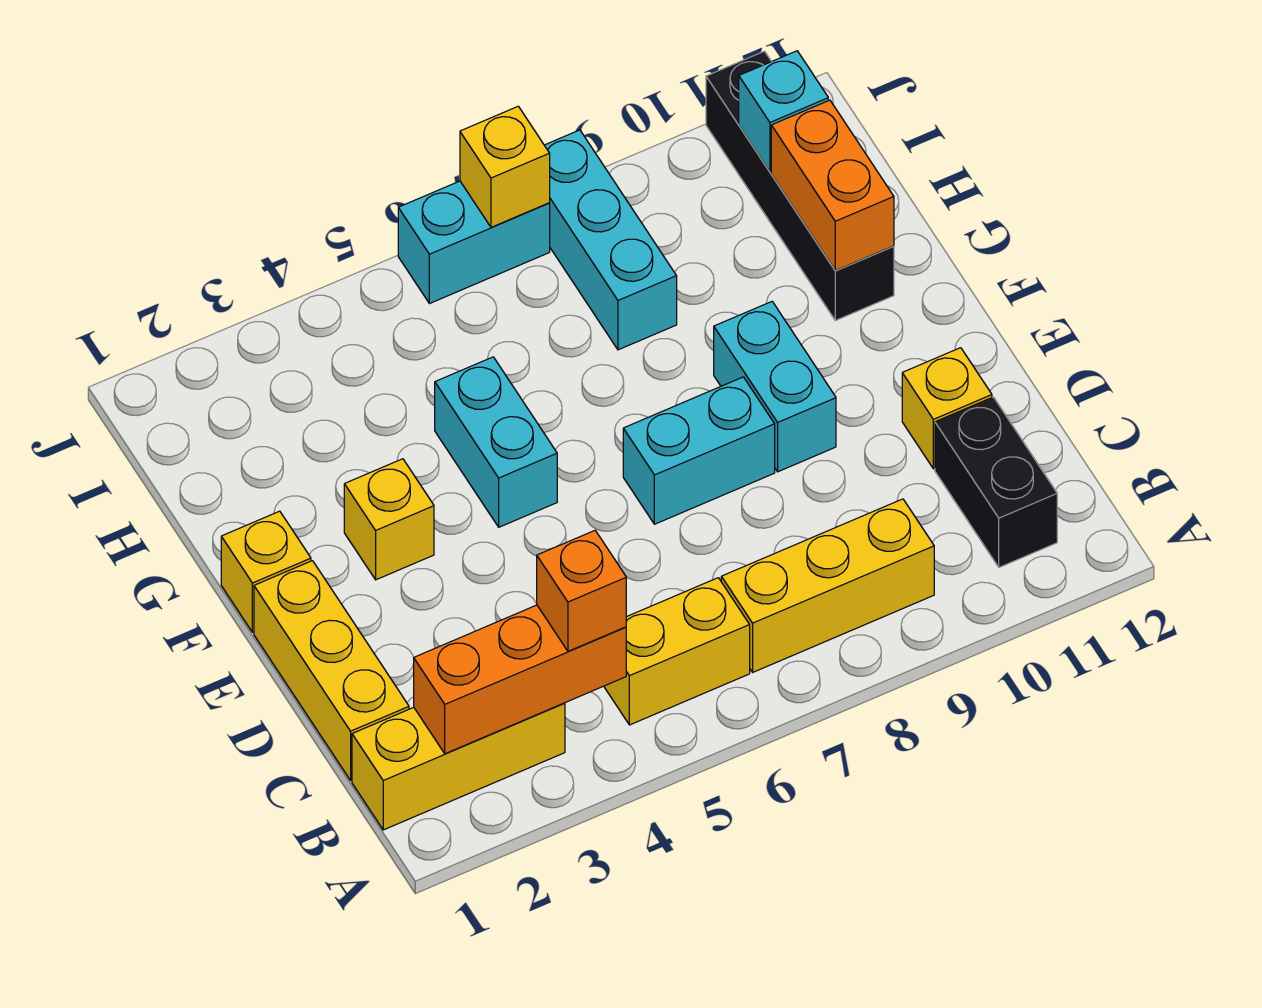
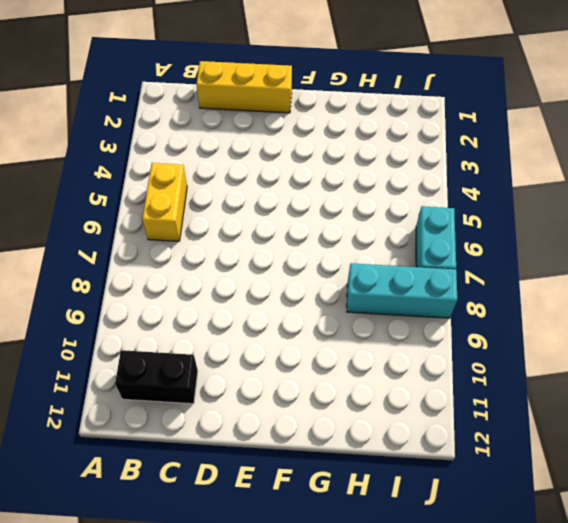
none -> yellow 1x3 brick [352,703,565,830]
none -> yellow 1x3 brick [721,499,934,672]
none -> yellow 1x1 brick [902,348,992,469]

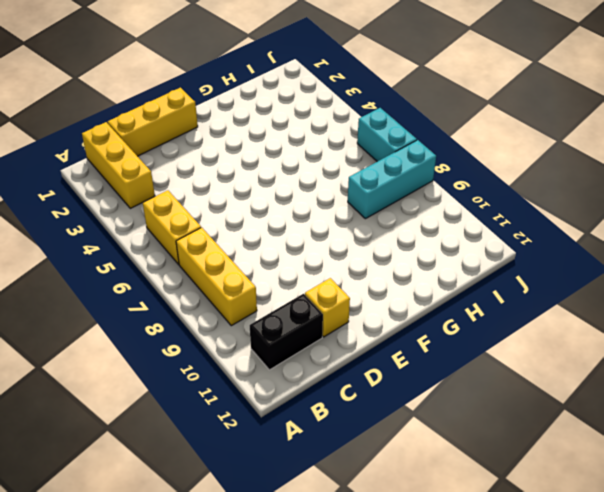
none -> cyan 1x2 brick [623,377,775,524]
none -> cyan 1x2 brick [714,302,836,472]
none -> yellow 1x1 brick [221,511,311,632]

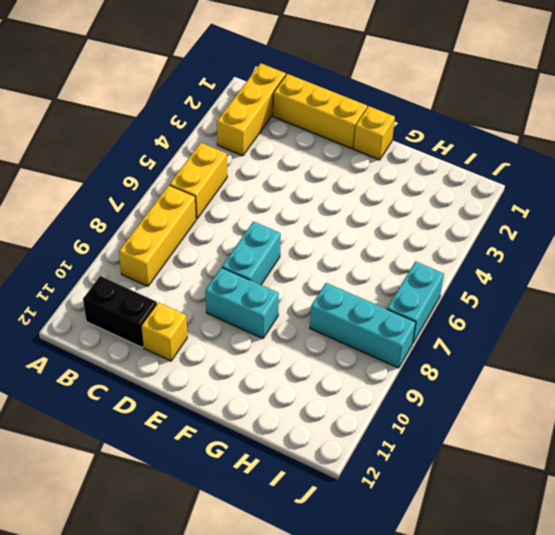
none -> yellow 1x1 brick [344,459,434,580]
none -> cyan 1x2 brick [435,357,557,527]
none -> black 1x4 brick [706,51,894,320]

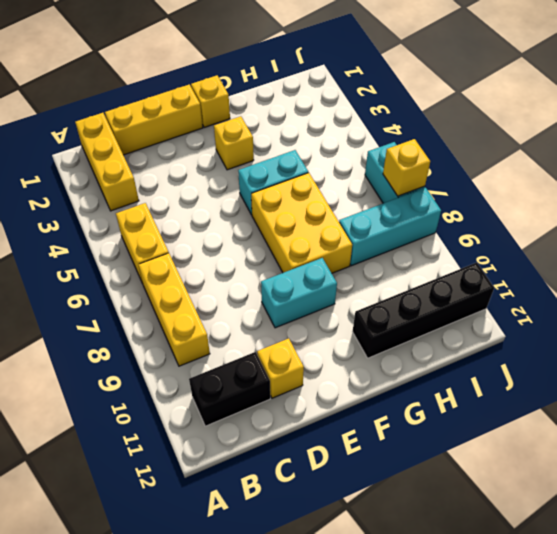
yellow 2x3 brick [251,173,352,273] -> none
none -> cyan 1x2 brick [623,377,775,524]
none -> orange 1x3 brick [414,605,626,754]
none -> orange 1x2 brick [771,100,894,271]

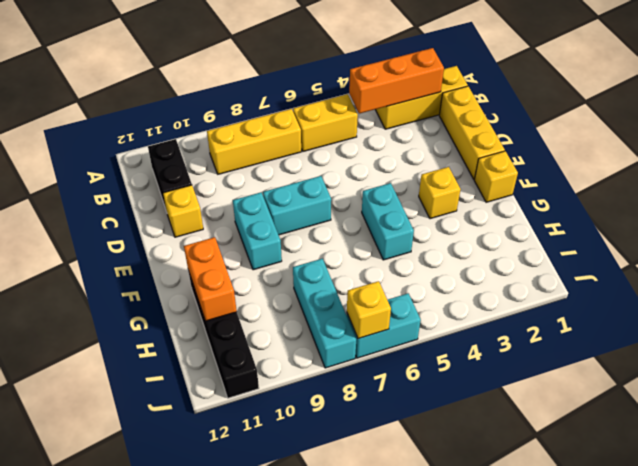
none -> cyan 1x1 brick [739,51,828,172]
none -> orange 1x1 brick [537,531,626,651]

